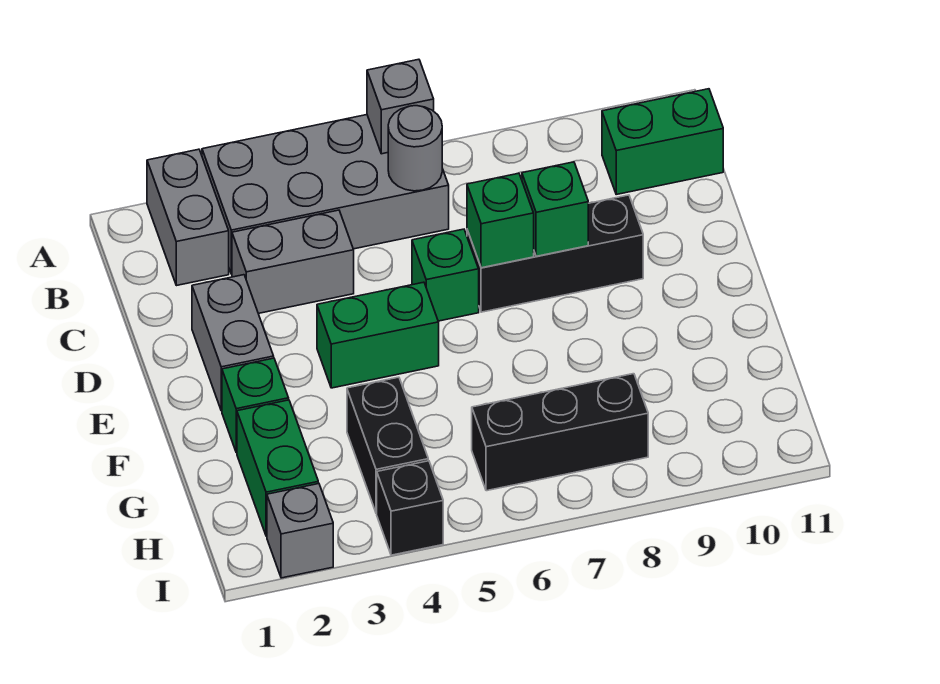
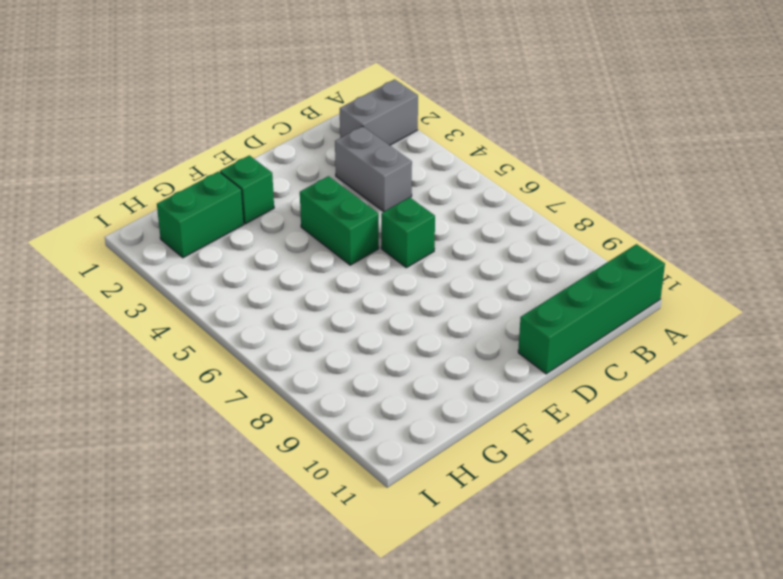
green 1x4 brick [518,244,665,374] -> green 1x2 brick [602,89,723,194]
none -> grey 2x4 brick [202,115,449,274]
none -> grey 1x2 brick [192,275,274,411]
none -> black 1x3 brick [467,195,643,312]

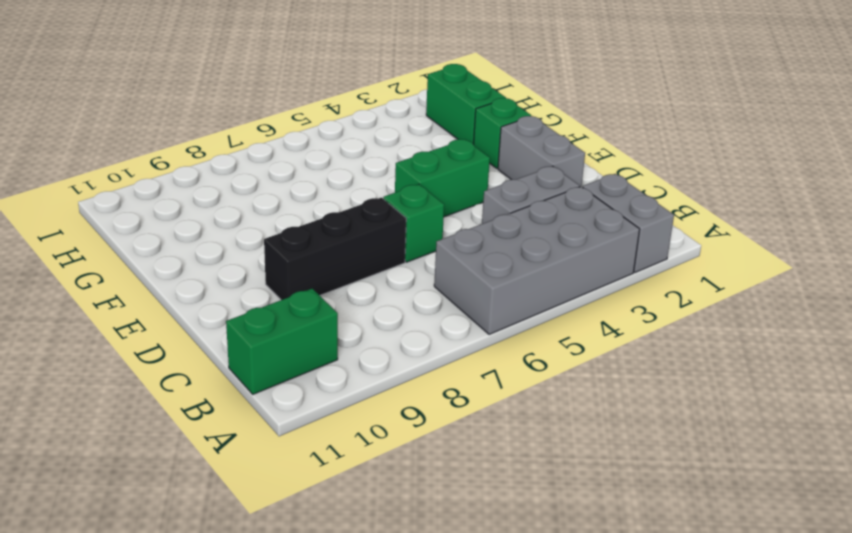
none -> black 1x2 brick [347,377,428,513]
none -> black 1x3 brick [472,374,648,491]
none -> grey 1x1 brick [267,484,333,578]

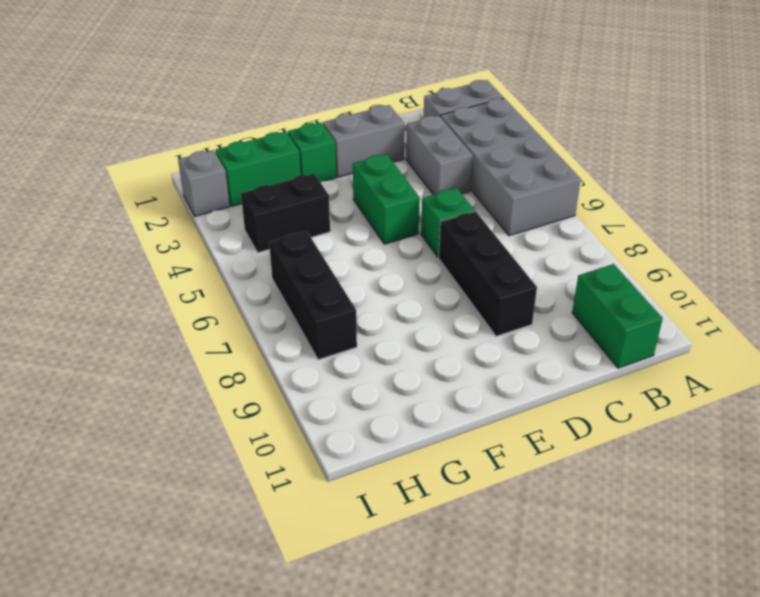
none -> black 1x1 brick [377,461,443,555]
none -> grey 1x1 brick [367,59,434,154]
none -> grey 1x1 round brick [388,106,442,191]

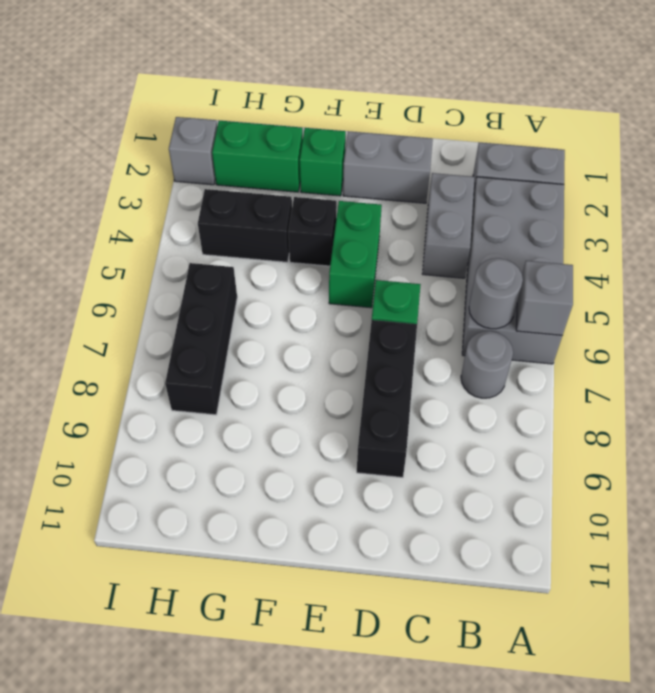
grey 1x1 round brick [461,331,513,398] -> none
black 1x1 brick [289,197,337,266] -> black 1x1 brick moved to [377,461,443,555]
none -> green 1x2 brick [602,89,723,194]
none -> green 1x1 brick [467,173,534,268]
none -> green 1x1 brick [522,162,588,256]

